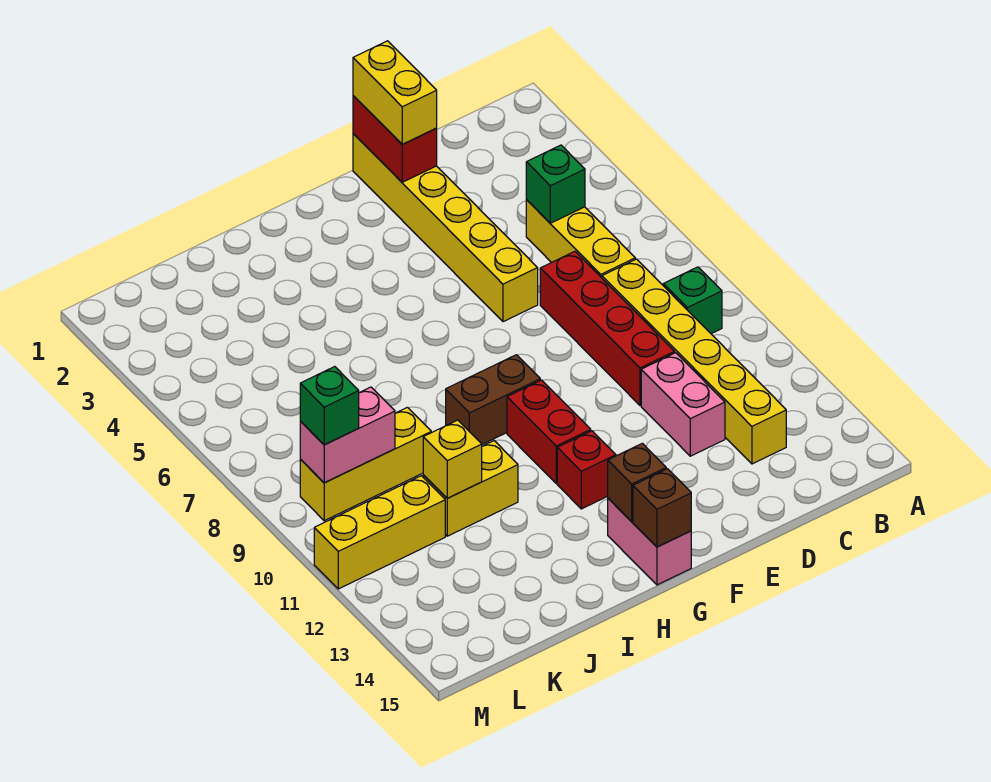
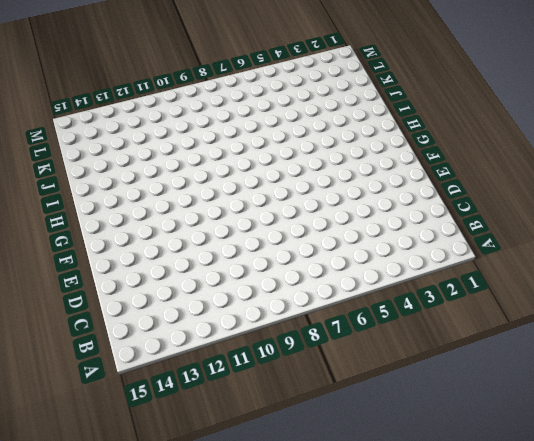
none -> green 1x1 brick [663,267,722,334]
none -> yellow 1x3 brick [526,200,635,278]
none -> yellow 1x6 brick [602,259,786,464]

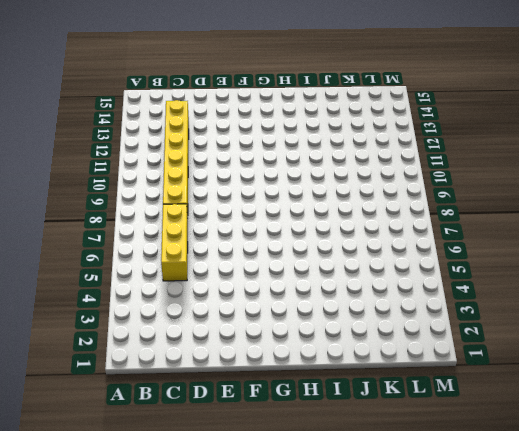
none -> green 1x1 brick [663,267,722,334]
none -> red 1x4 brick [540,251,675,405]
none -> pink 1x2 brick [641,353,725,456]

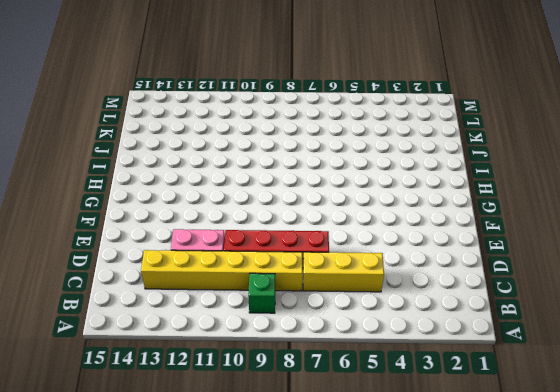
none -> yellow 1x6 brick [353,134,538,322]
none -> brown 1x2 brick [446,355,540,444]
none -> red 1x2 brick [507,380,591,483]

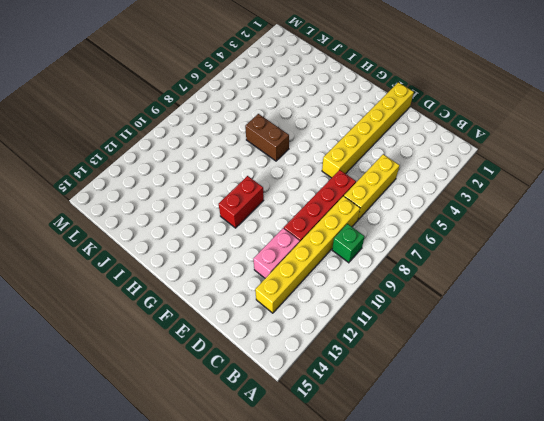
brown 1x2 brick [245,114,289,161] -> brown 1x2 brick moved to [446,355,540,444]
none -> red 1x1 brick [557,431,616,509]
none -> pink 1x2 brick [608,498,691,585]
none -> yellow 1x2 brick [423,441,518,536]

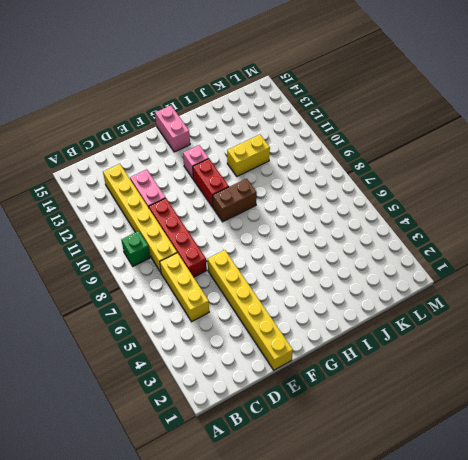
pink 1x1 brick [183,145,209,179] -> red 1x1 brick [557,431,616,509]
none -> yellow 1x3 brick [300,407,431,521]
none -> yellow 1x3 brick [314,476,445,589]
none -> green 1x1 brick [526,145,585,223]

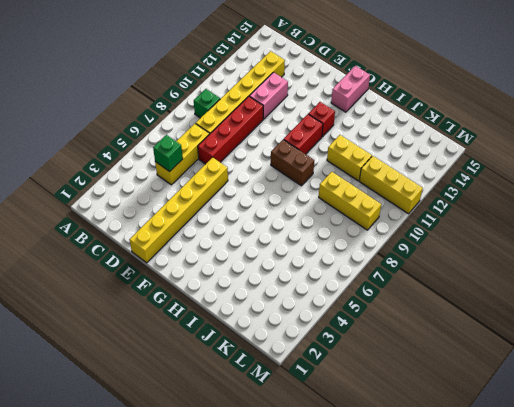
none -> red 1x2 brick [353,96,437,182]
none -> brown 1x1 brick [608,443,666,522]
none -> brown 1x1 brick [633,469,691,547]

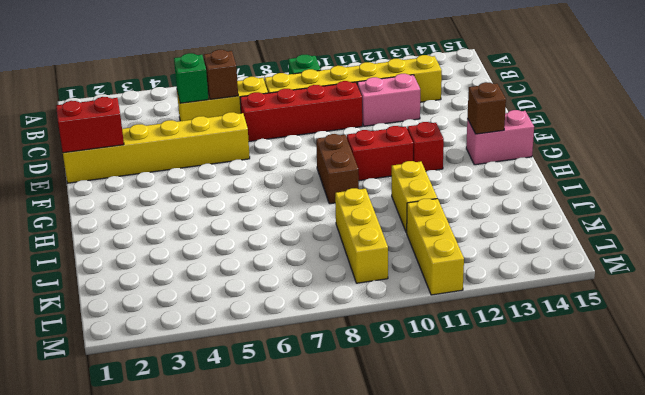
brown 1x1 brick [204,50,238,99] -> brown 1x1 brick moved to [633,469,691,547]
none -> yellow 1x1 brick [423,420,482,498]
none -> pink 1x2 brick [300,387,395,483]
none -> yellow 1x2 brick [353,41,437,144]

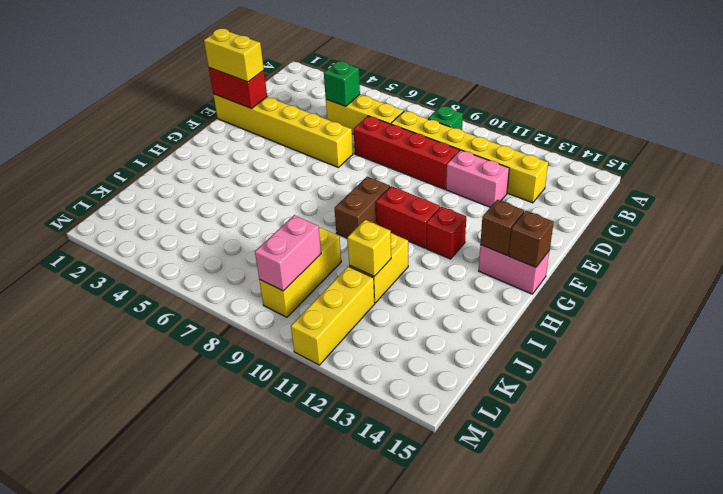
none -> green 1x1 brick [300,367,359,445]

